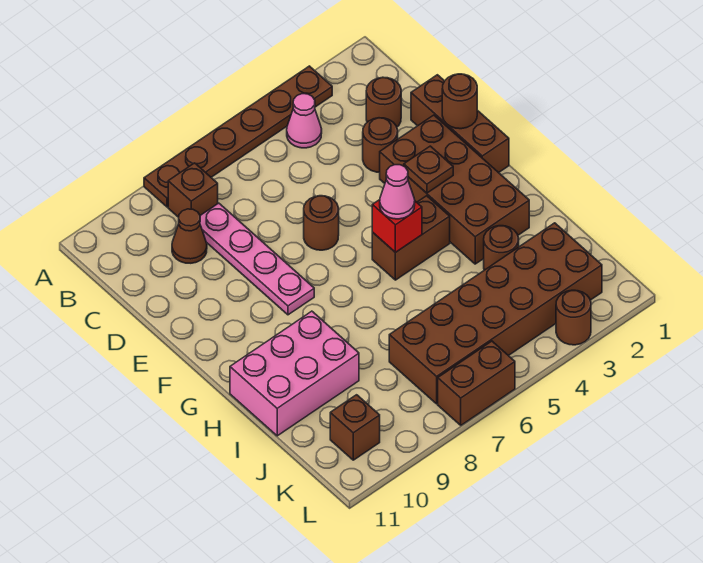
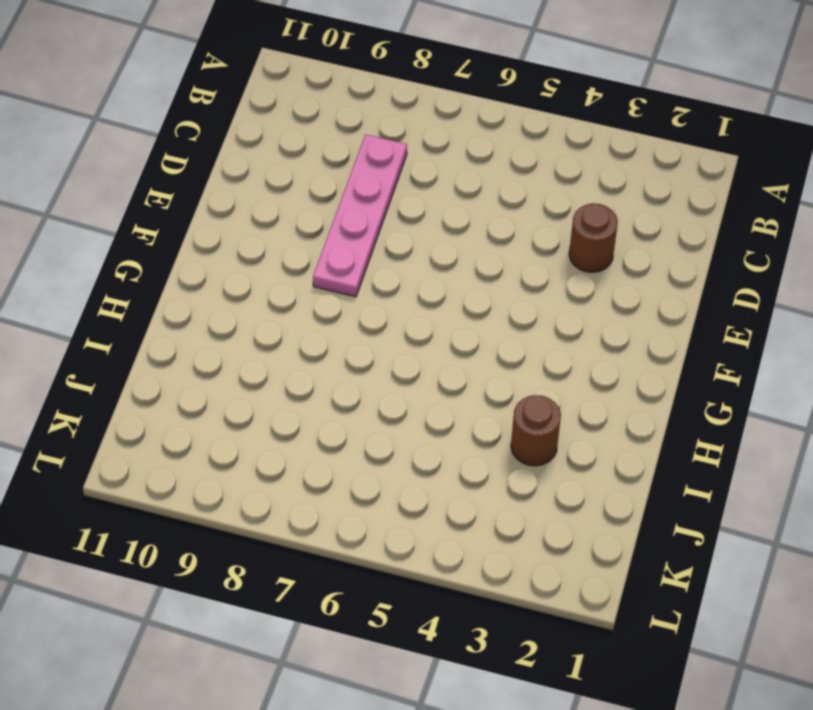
none -> brown 1x6 plate [144,66,332,207]
none -> pink 1x1 cone [287,94,322,148]
none -> brown 1x1 brick [168,163,218,217]

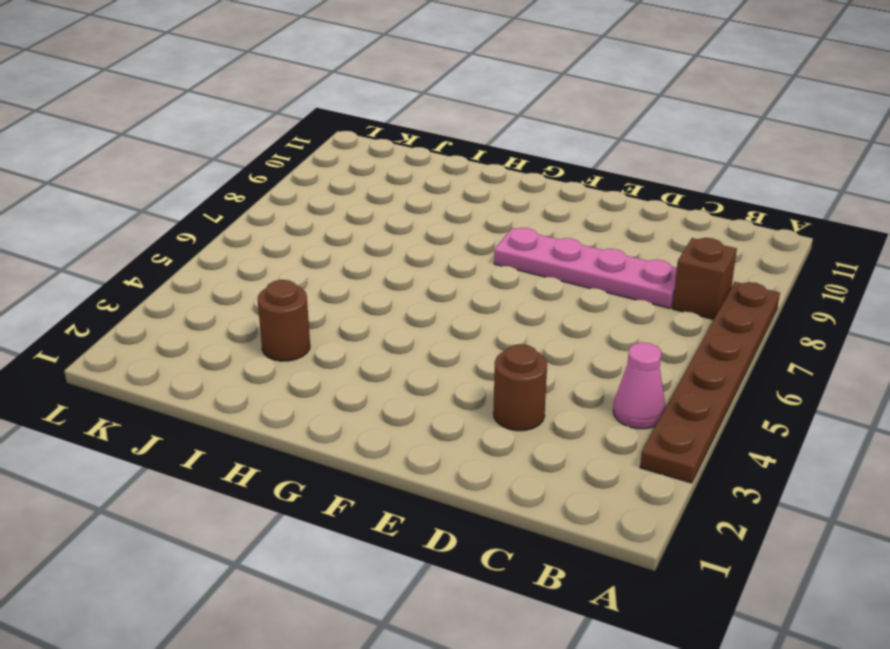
none -> brown 1x1 round brick [366,77,401,127]
none -> brown 1x1 cone [172,209,207,263]
none -> brown 1x3 brick [411,75,509,173]

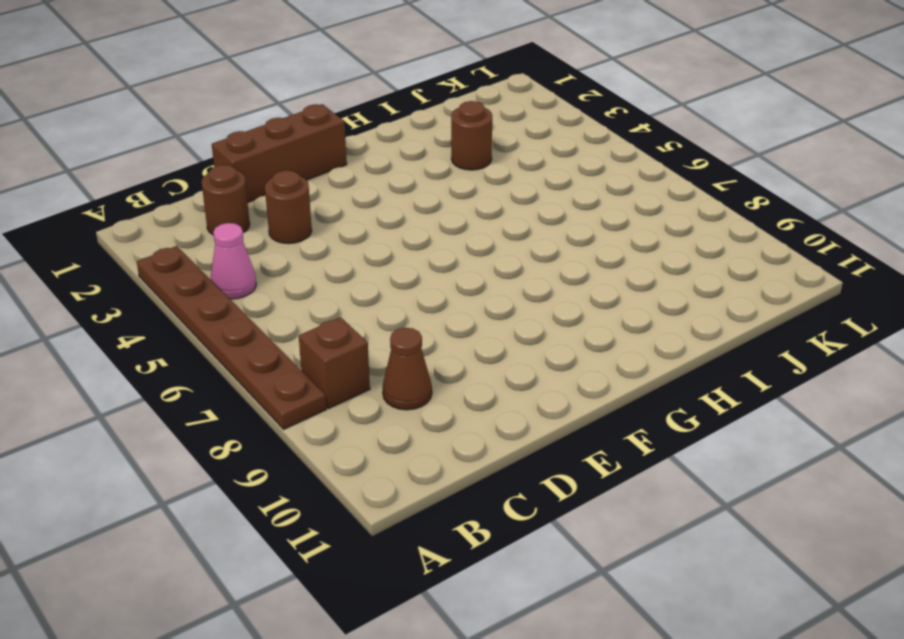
none -> pink 1x4 plate [200,203,314,315]
none -> brown 2x4 brick [380,115,529,264]
none -> brown 1x1 round brick [304,196,339,250]

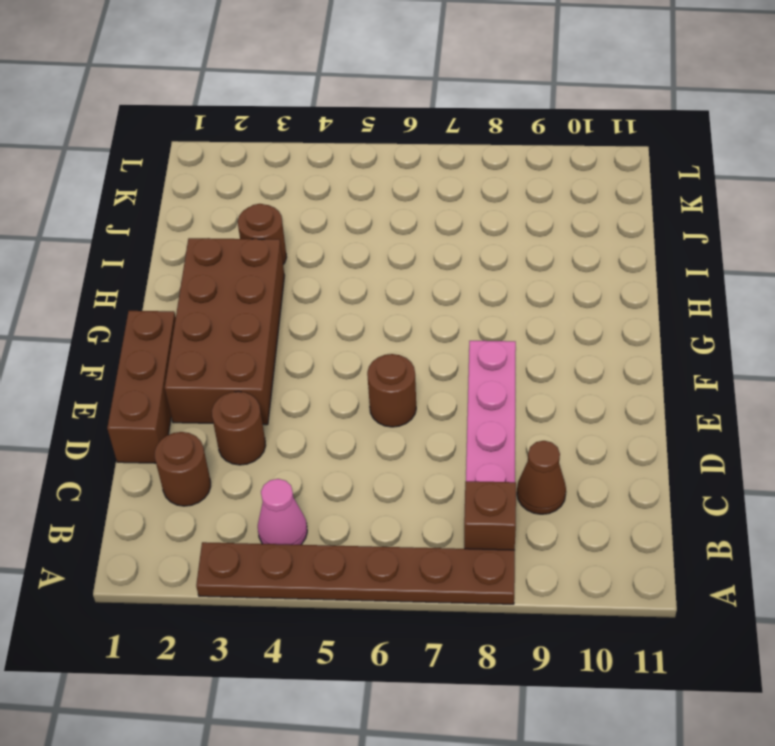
none -> brown 1x2 brick [372,196,450,280]
none -> pink 2x3 brick [230,311,359,436]
none -> brown 2x6 brick [389,223,602,404]

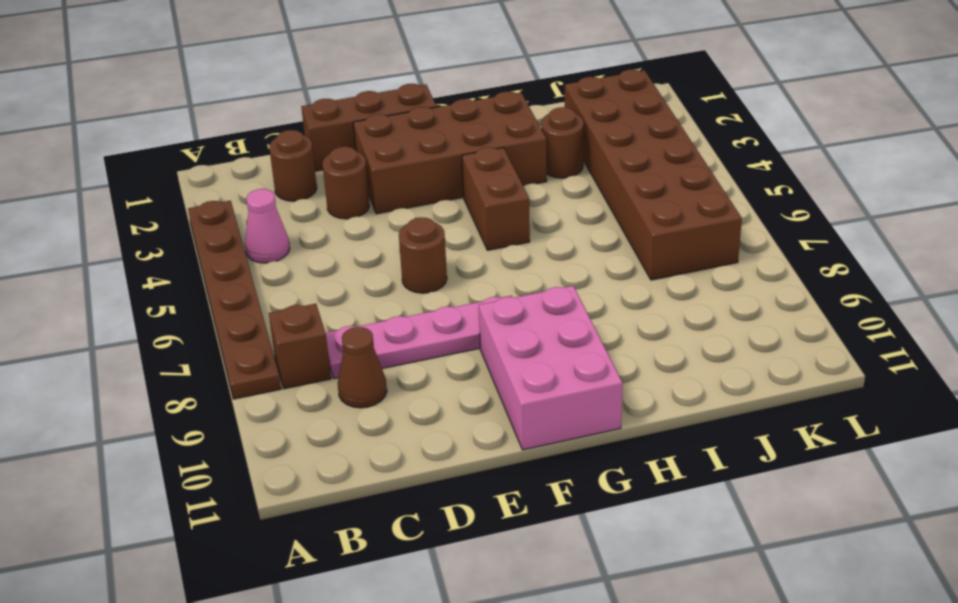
pink 2x3 brick [479,286,622,450] -> pink 2x3 brick moved to [230,311,359,436]
none -> brown 1x1 brick [330,395,380,460]
none -> brown 1x1 round brick [556,290,591,345]
none -> brown 1x2 brick [438,341,515,425]

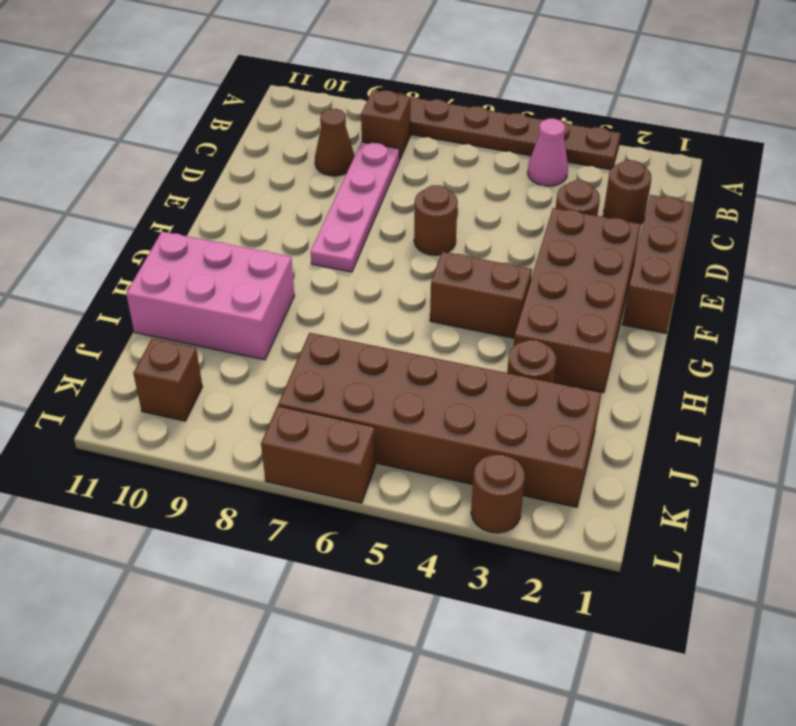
none -> brown 1x1 round brick [442,74,477,129]
none -> brown 1x1 plate [404,146,453,193]
none -> red 1x1 brick [372,200,422,252]

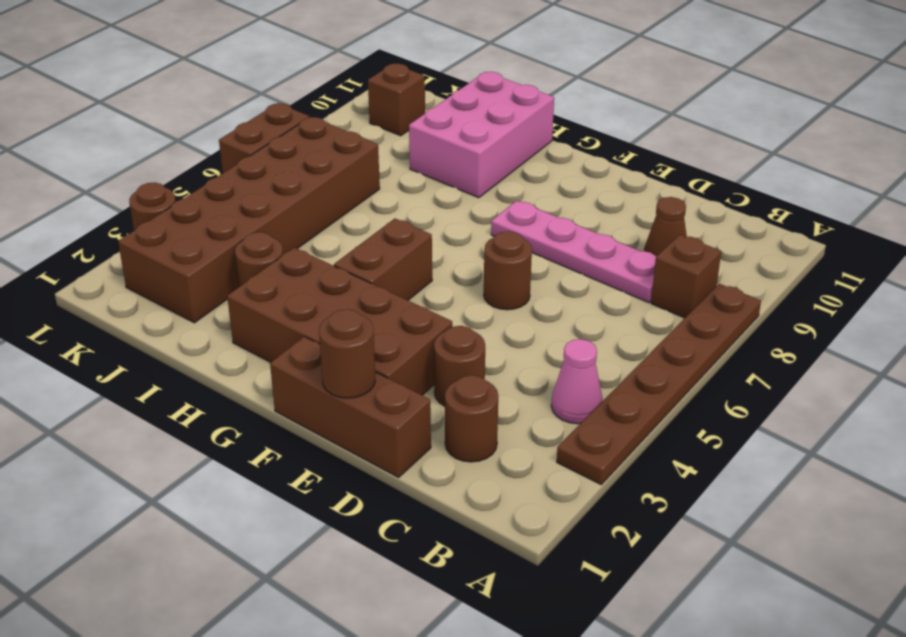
none -> brown 1x1 plate [404,146,453,193]
none -> red 1x1 brick [372,200,422,252]
none -> pink 1x1 cone [380,165,415,219]

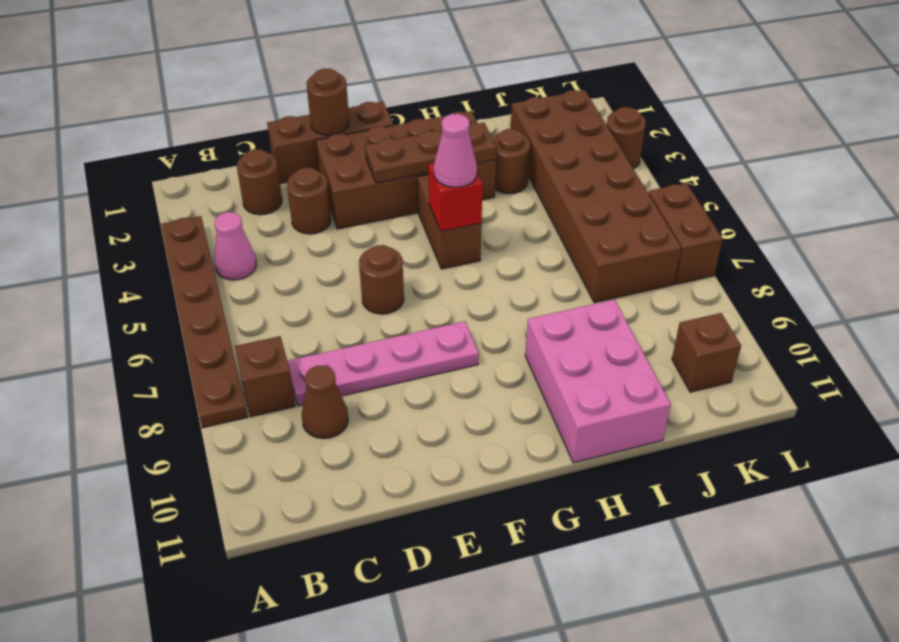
brown 1x3 plate [365,123,497,183] -> brown 1x1 plate [404,146,453,193]

